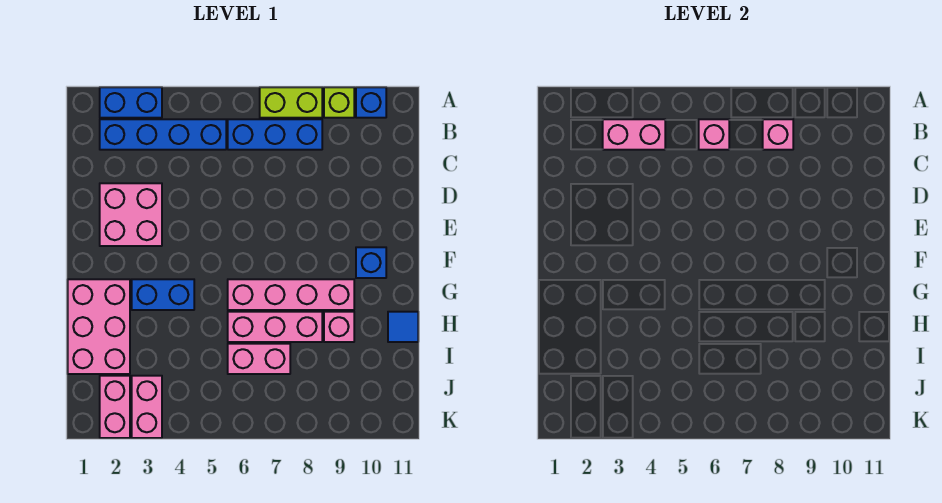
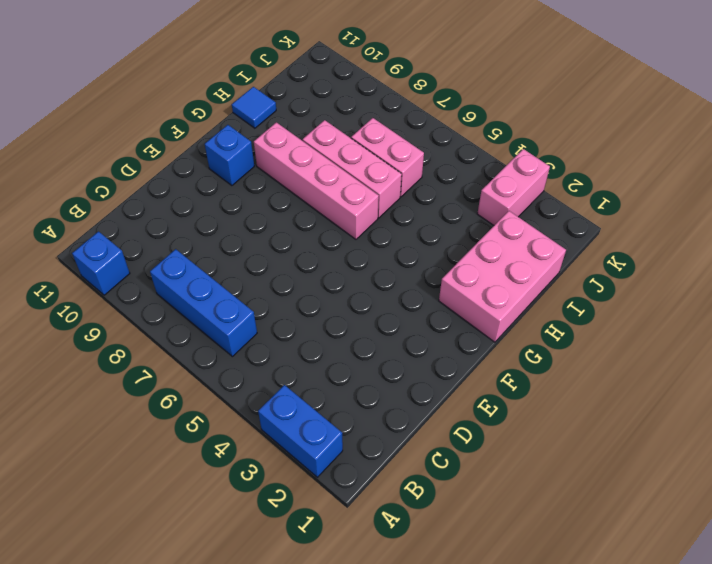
none -> lime 1x2 brick [260,87,322,118]
none -> lime 1x1 brick [324,87,354,118]
none -> blue 1x4 brick [100,119,226,150]

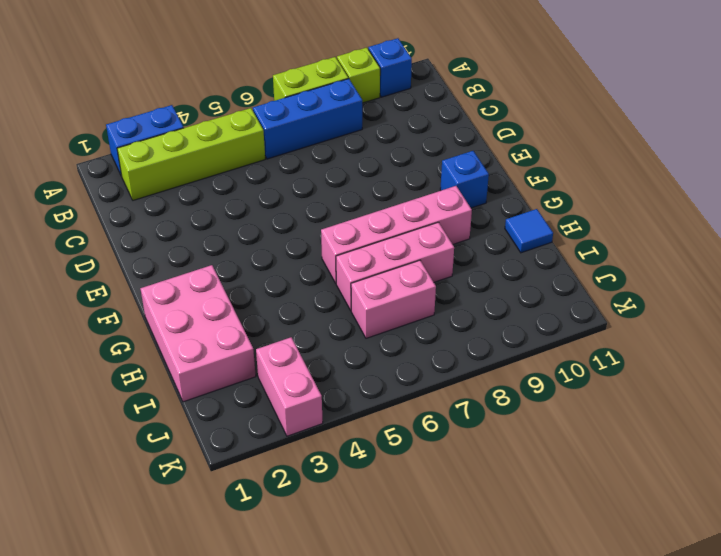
lime 1x4 brick [117,108,265,200] -> blue 1x4 brick [100,119,226,150]
none -> pink 2x2 brick [100,183,162,246]
none -> blue 1x2 brick [132,279,194,310]
none -> pink 1x1 brick [324,312,354,342]

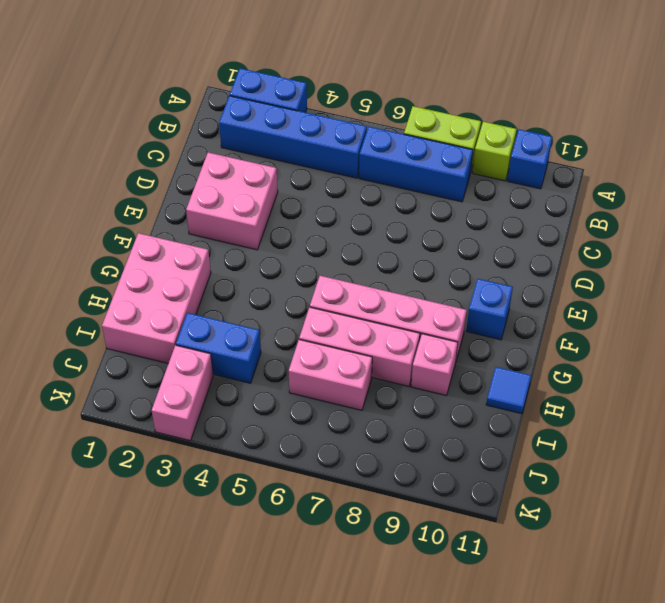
blue 1x2 brick [176,313,261,383] -> blue 1x2 brick moved to [132,279,194,310]
none -> pink 1x2 brick [100,376,130,438]
none -> pink 1x2 brick [603,119,665,150]
none -> pink 1x1 brick [699,119,729,150]

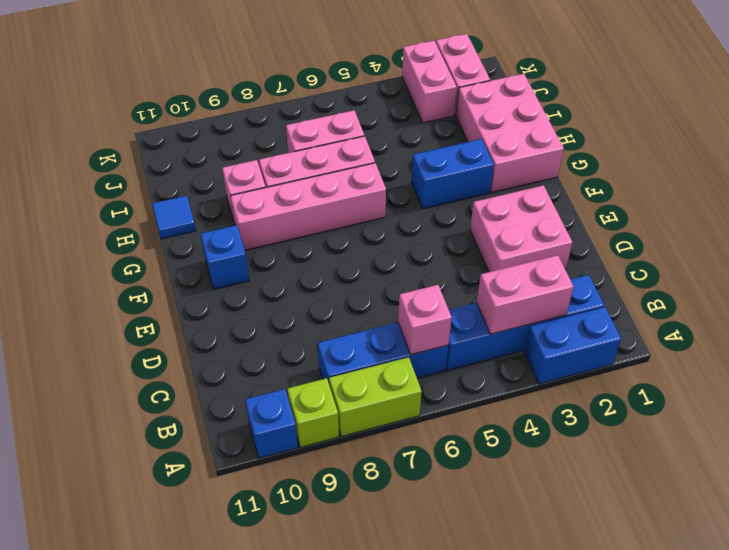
none -> pink 1x1 brick [763,119,793,150]

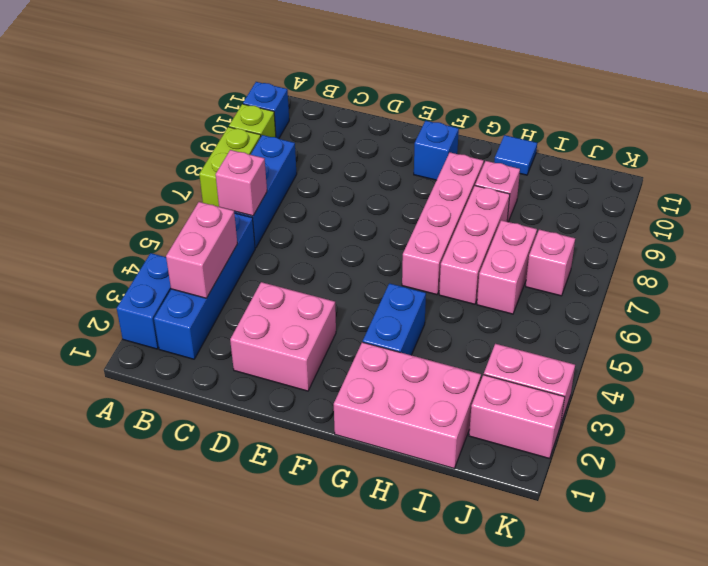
pink 1x1 brick [526,229,575,296] -> pink 1x1 brick moved to [763,119,793,150]

